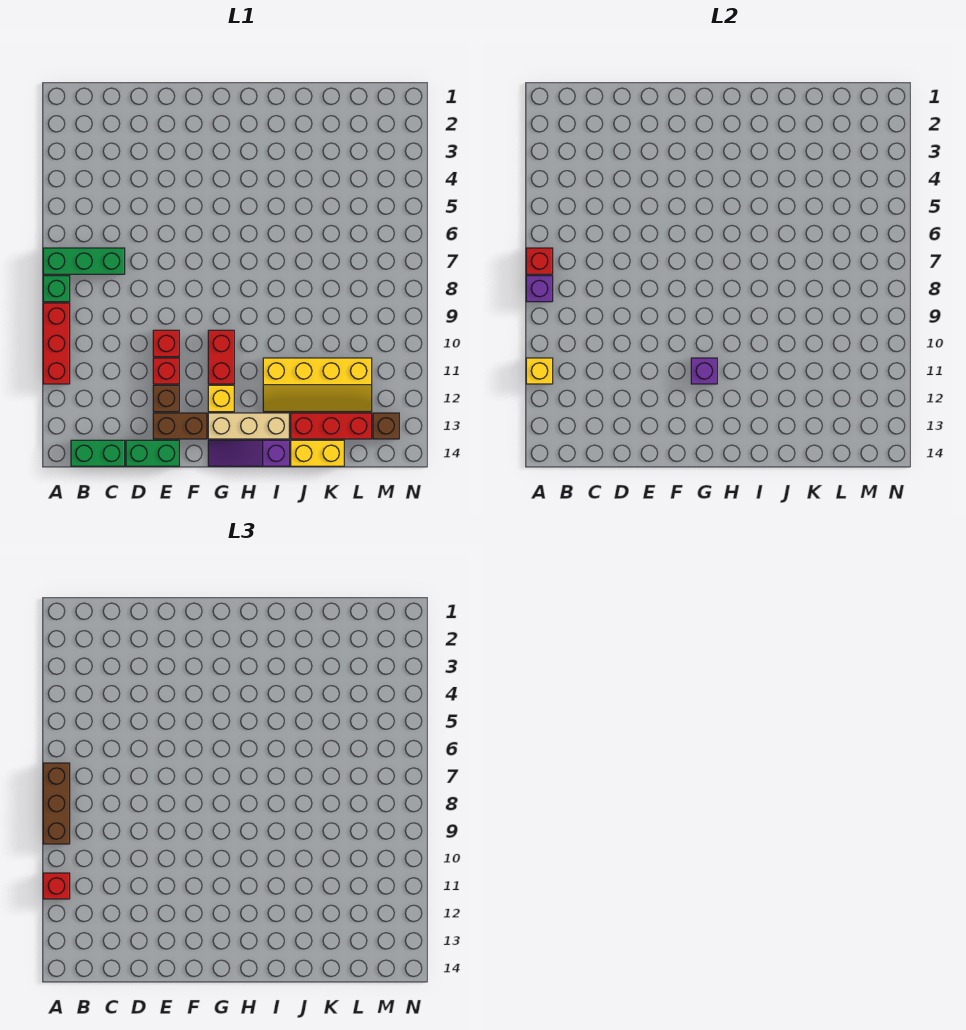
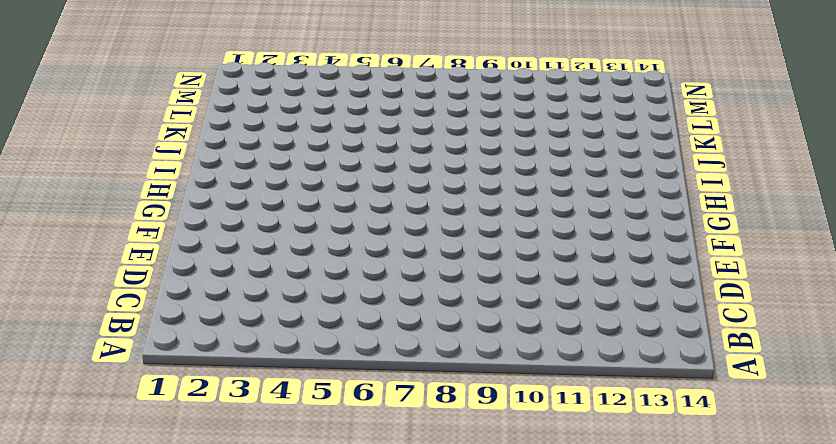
none -> green 1x3 brick [43,248,125,274]
none -> green 1x1 brick [43,276,70,302]
none -> red 1x3 brick [43,303,70,384]

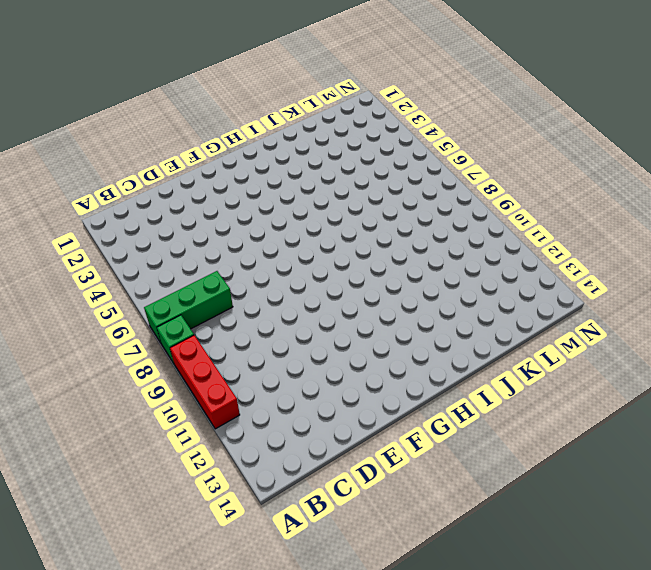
none -> green 1x2 brick [71,440,125,466]
none -> green 1x2 brick [126,440,179,466]
none -> red 1x1 brick [153,330,179,357]

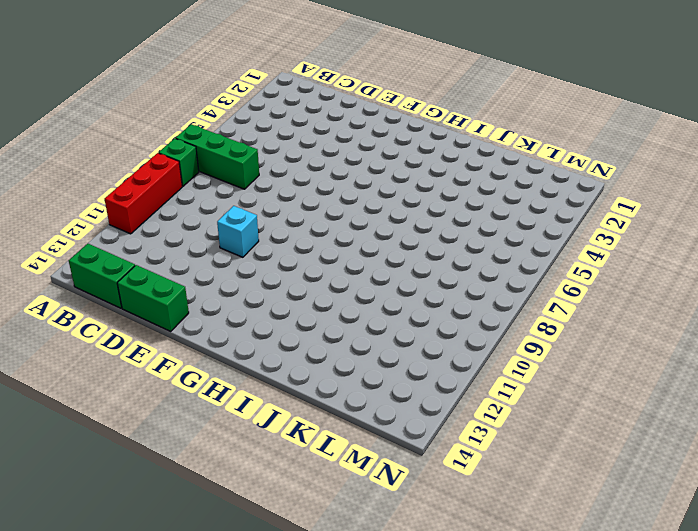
cyan 1x1 brick [217,206,259,257] -> red 1x1 brick [153,330,179,357]
none -> red 1x1 brick [153,358,179,384]
none -> brown 1x1 brick [153,385,179,412]
none -> brown 1x2 brick [153,413,207,439]

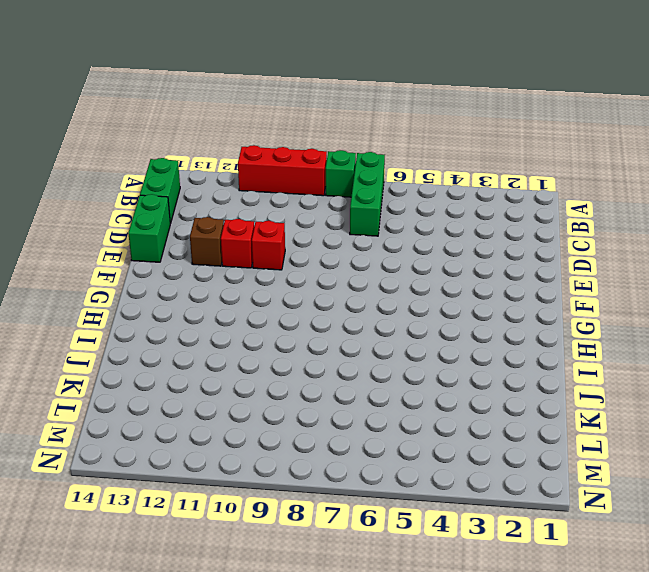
none -> brown 1x2 brick [153,413,207,439]
none -> red 1x2 brick [208,330,234,384]
none -> yellow 1x1 brick [208,385,234,412]

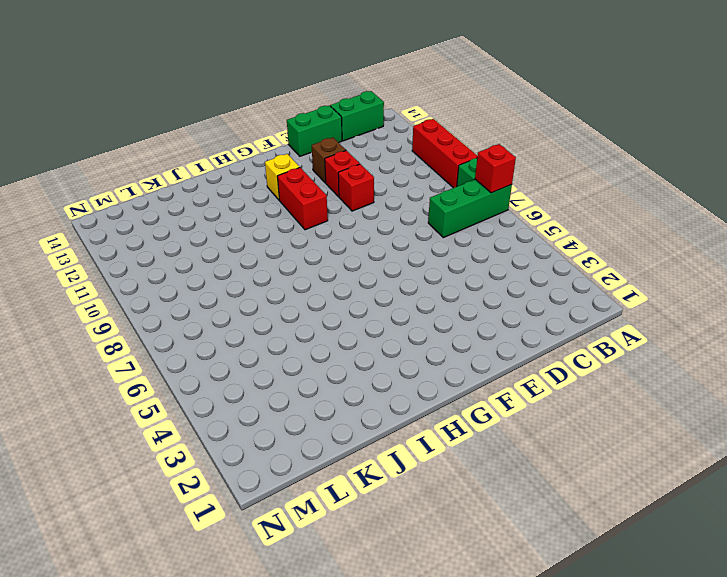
none -> brown 1x2 brick [153,413,207,439]
none -> tan 1x3 brick [208,413,289,439]
none -> purple 1x3 slope [208,440,289,466]

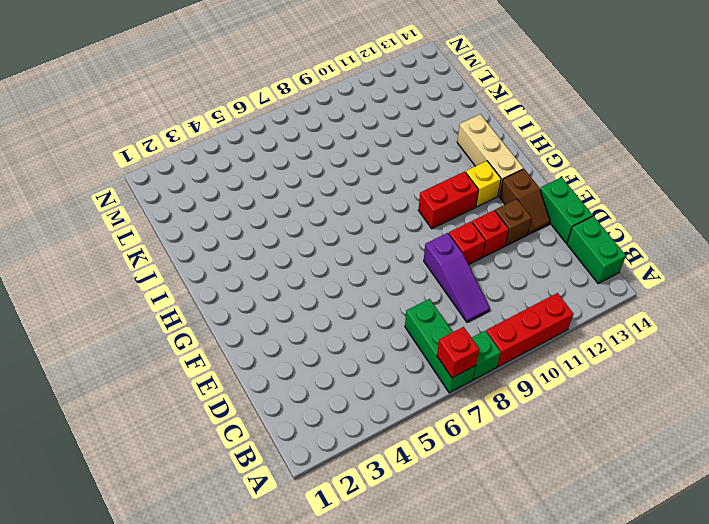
purple 1x3 slope [424,233,490,322] -> purple 1x3 slope moved to [208,440,289,466]
brown 1x2 slope [500,169,550,234] -> brown 1x2 brick [153,413,207,439]
none -> yellow 2x4 slope [263,358,372,412]
none -> red 1x3 brick [291,413,372,439]
none -> yellow 1x2 brick [291,440,344,466]

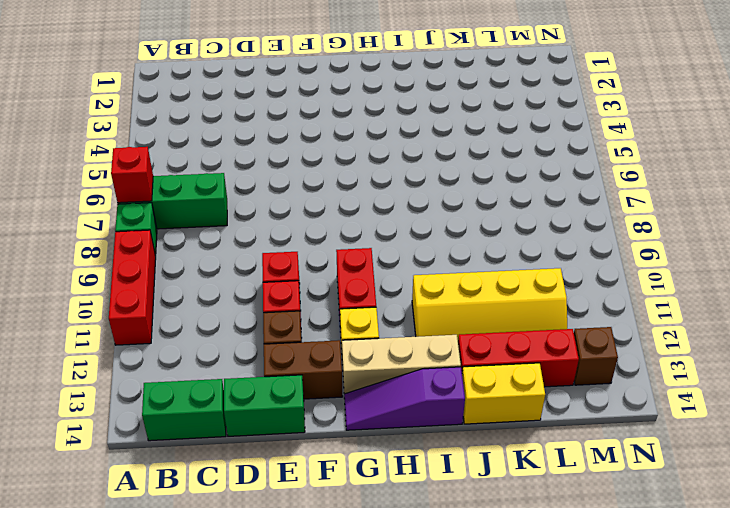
none -> purple 1x1 brick [526,276,553,302]
none -> yellow 1x1 brick [526,358,553,384]
none -> purple 1x1 brick [691,358,717,384]

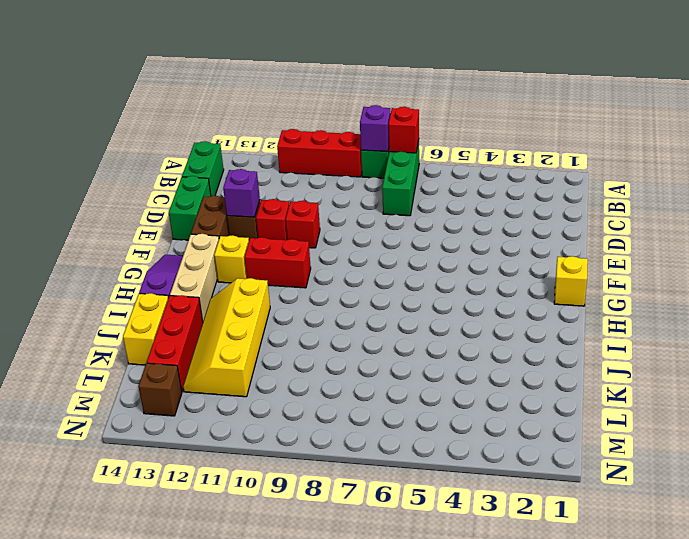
purple 1x1 brick [223,169,260,217] -> purple 1x1 brick moved to [691,358,717,384]
yellow 1x1 brick [554,256,588,306] -> yellow 1x1 brick moved to [526,358,553,384]
none -> brown 1x3 brick [43,763,70,844]
none -> red 1x1 brick [43,873,70,899]

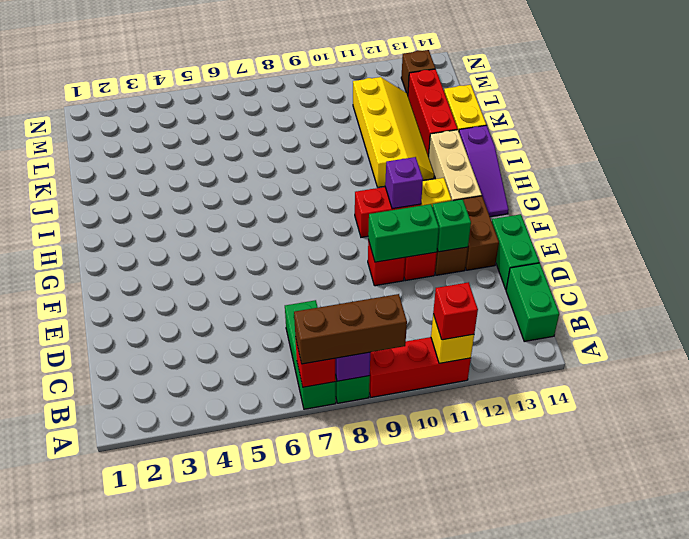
green 1x2 brick [368,204,439,262] -> none
green 1x1 brick [432,199,471,252] -> none

